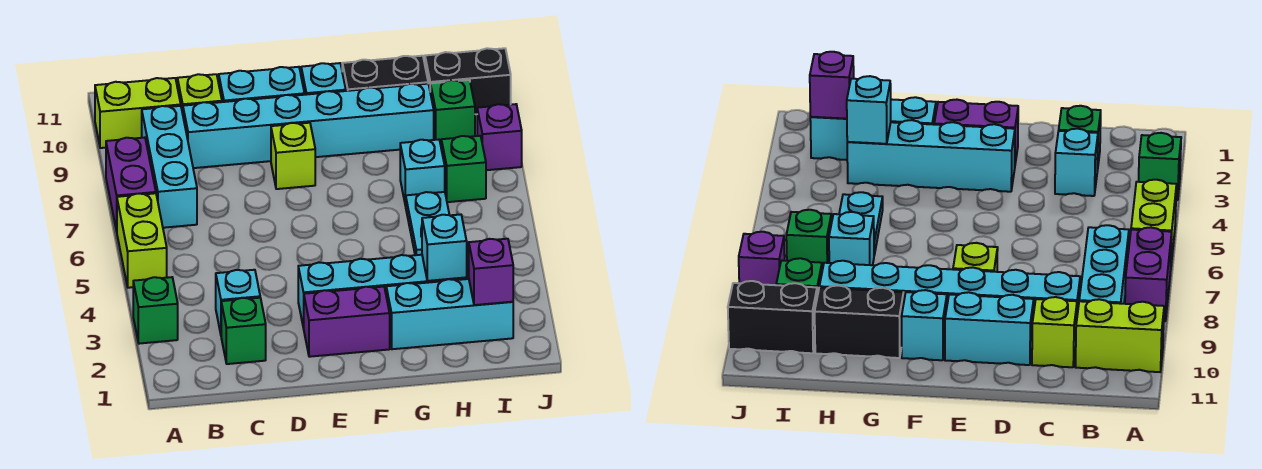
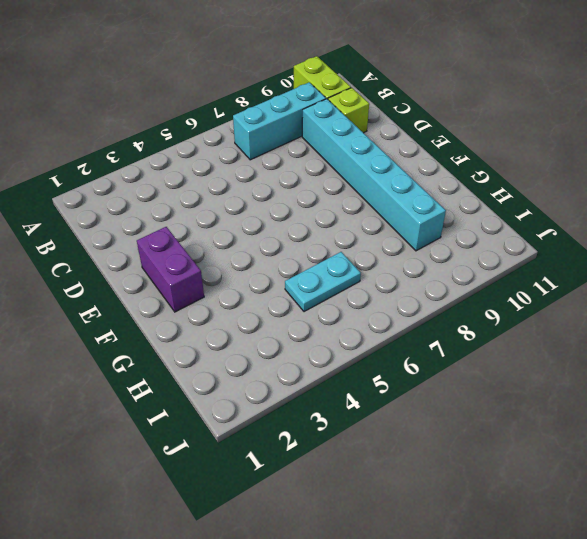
none -> green 1x1 brick [133,277,178,344]
none -> lime 1x2 brick [117,193,167,288]
none -> purple 1x2 brick [106,138,156,231]

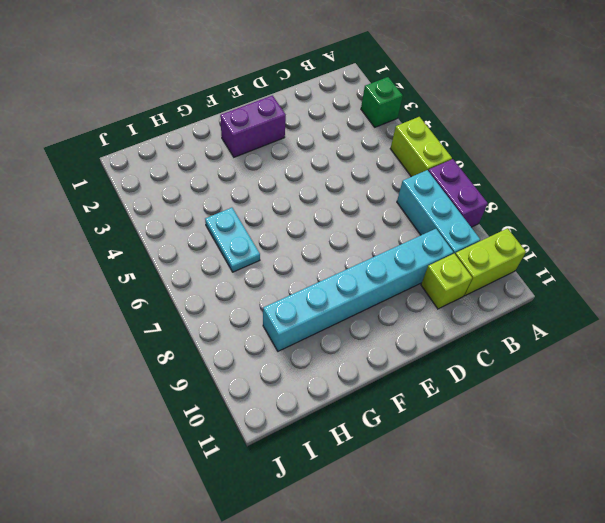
none -> green 1x1 brick [221,298,266,364]
none -> cyan 1x1 brick [216,270,260,334]
none -> cyan 1x2 brick [218,67,304,102]

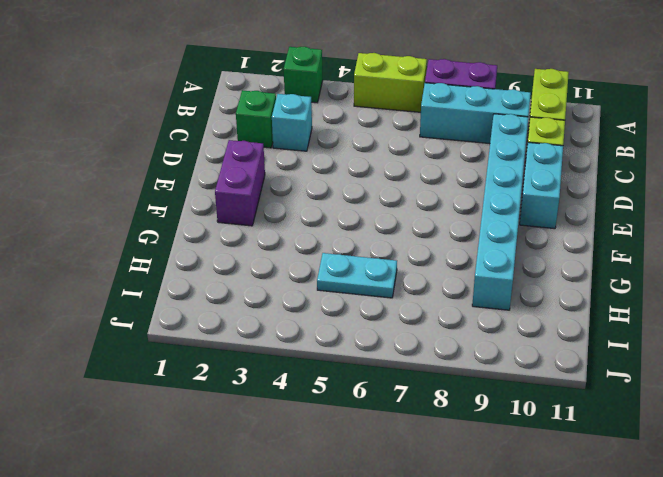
none -> cyan 1x4 brick [298,255,467,328]
none -> lime 1x1 brick [271,123,315,189]
none -> cyan 1x1 brick [301,63,346,95]

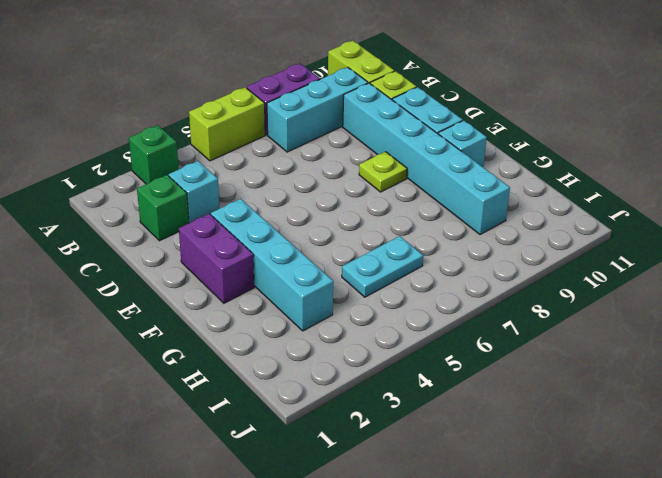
lime 1x1 plate [359,152,407,192] -> lime 1x1 brick [271,123,315,189]
none -> cyan 1x3 brick [386,279,513,349]
none -> black 1x2 brick [342,56,428,91]
none -> cyan 1x1 brick [400,140,445,206]

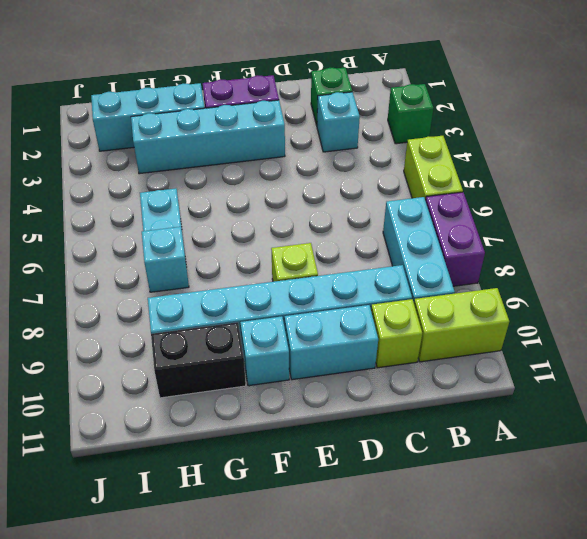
none -> green 1x1 brick [441,136,486,202]
none -> green 1x1 brick [430,80,475,145]
none -> black 1x2 brick [425,48,511,114]

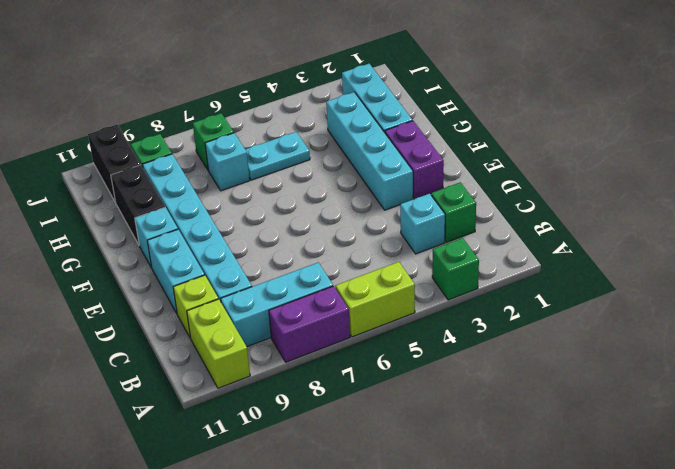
none -> lime 1x1 brick [271,123,315,189]
none -> purple 1x1 brick [477,104,522,170]
none -> cyan 1x1 brick [422,214,467,281]

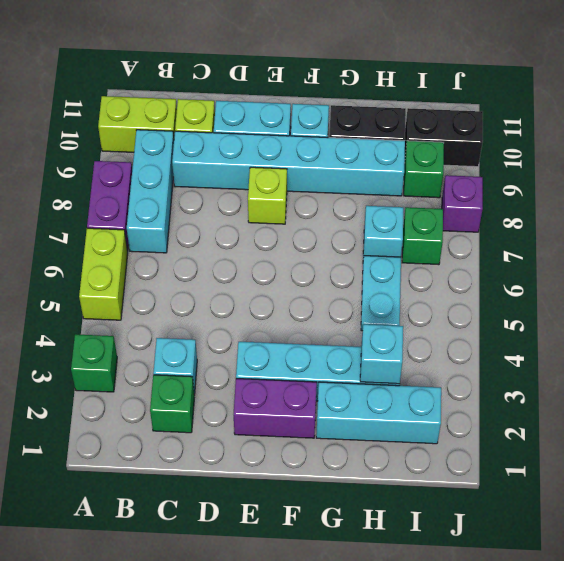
none -> purple 1x1 brick [469,239,513,305]

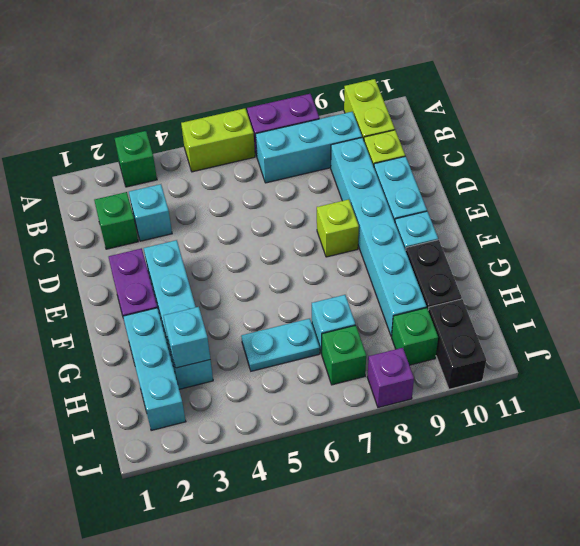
none -> purple 1x1 brick [469,239,513,305]

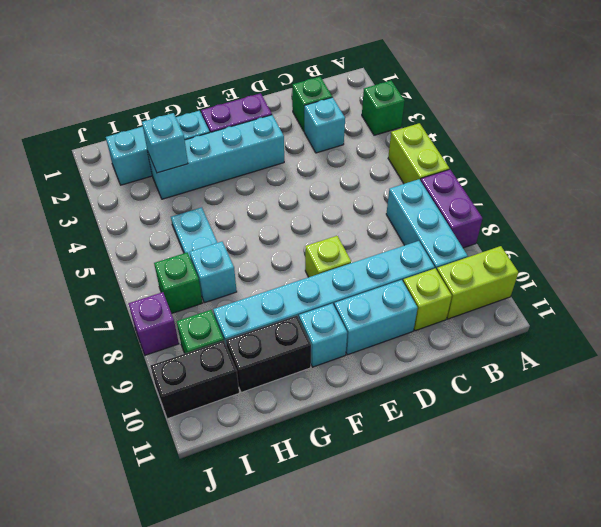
none -> purple 1x1 brick [469,239,513,305]

